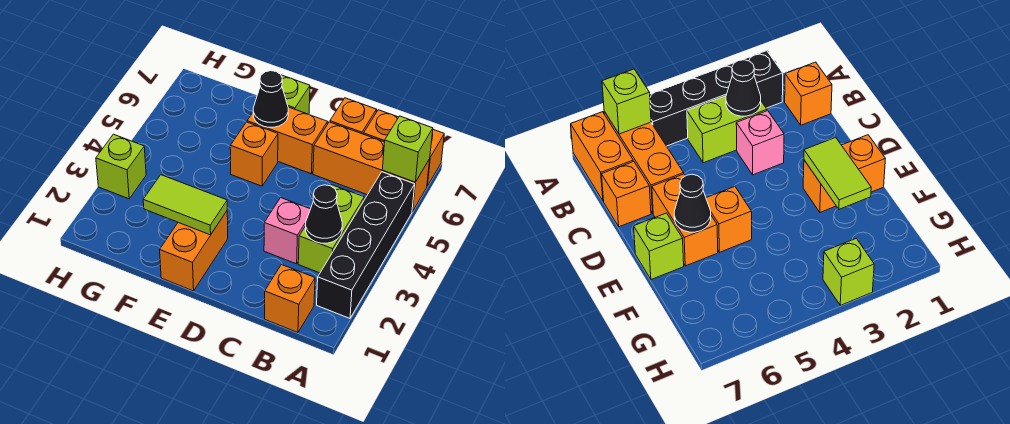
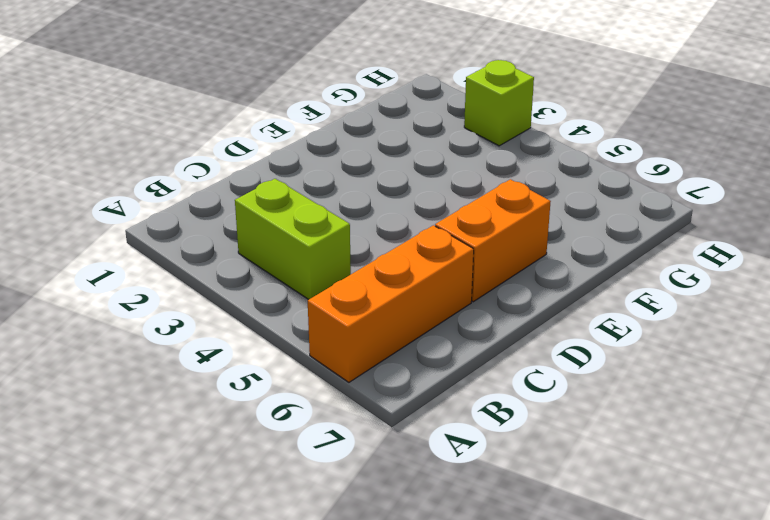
none -> black 1x4 brick [317,172,415,318]
none -> orange 1x2 brick [364,110,444,186]
none -> orange 1x1 brick [265,265,315,333]

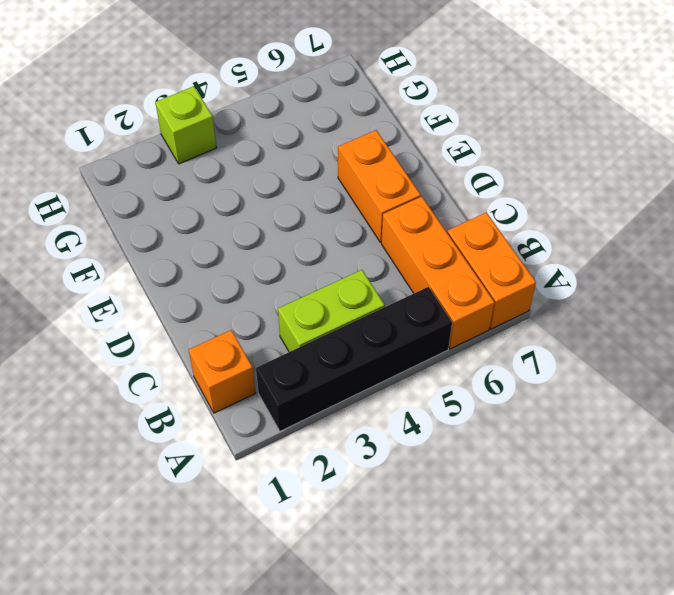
none -> pink 1x1 brick [264,198,310,264]
none -> orange 1x1 brick [330,98,377,134]
none -> orange 1x2 brick [160,211,228,291]

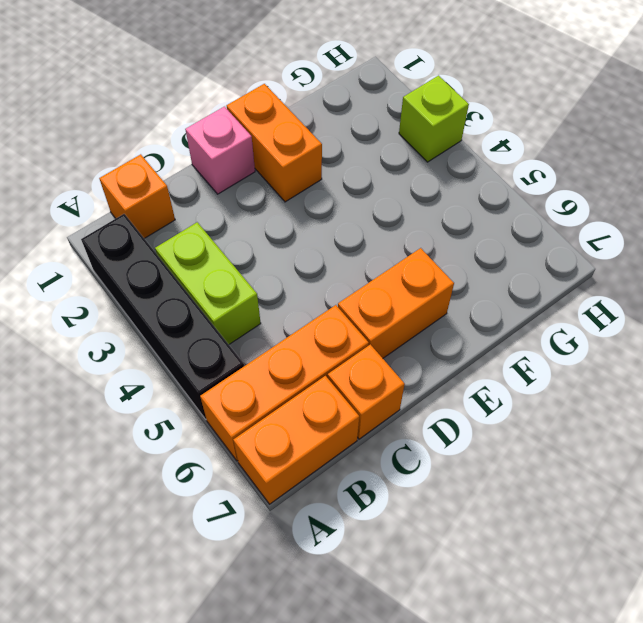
pink 1x1 brick [185,107,255,194] -> pink 1x1 brick moved to [264,198,310,264]
none -> orange 1x1 brick [230,122,278,186]
none -> lime 1x1 brick [281,75,310,114]
none -> lime 1x1 brick [382,116,433,182]

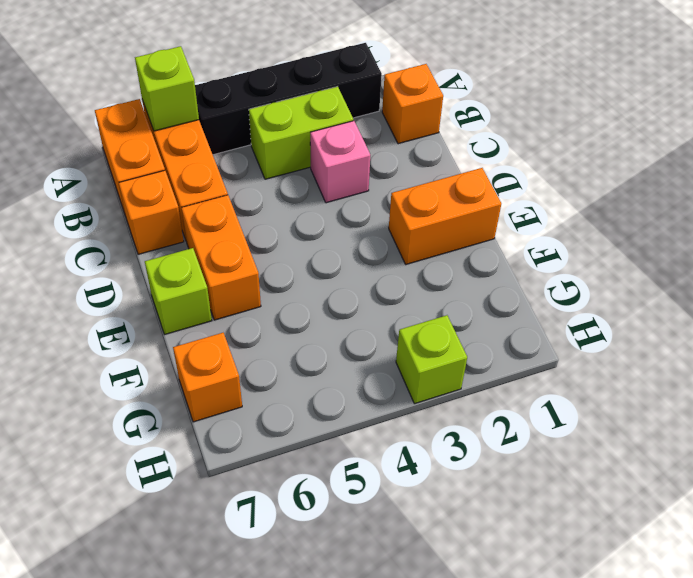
orange 1x1 brick [173,333,242,422] -> orange 1x1 brick moved to [230,122,278,186]
none -> black 1x1 cone [306,185,342,243]
none -> lime 1x2 tile [143,175,227,235]
none -> black 1x1 cone [253,71,288,127]

